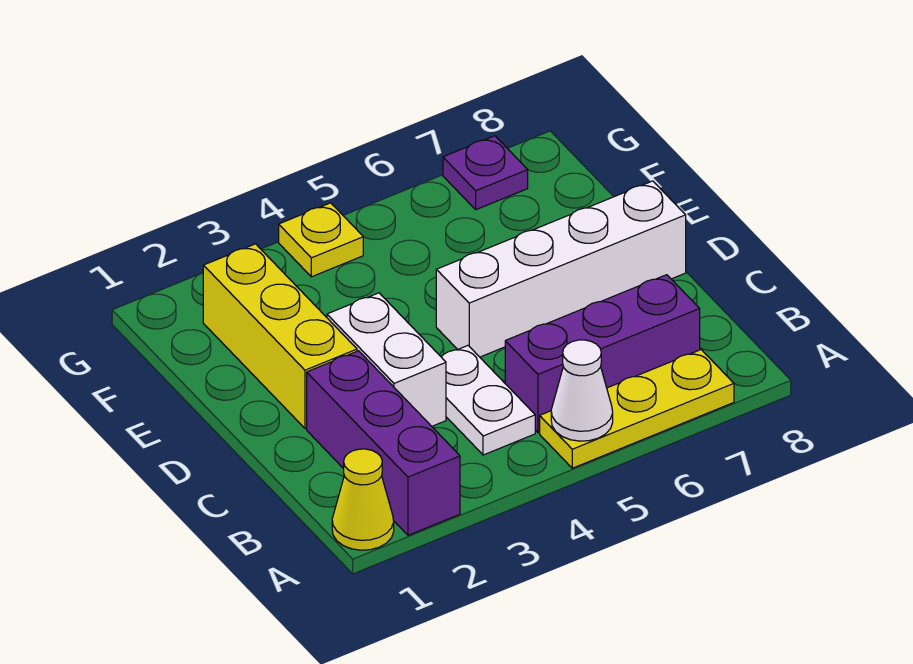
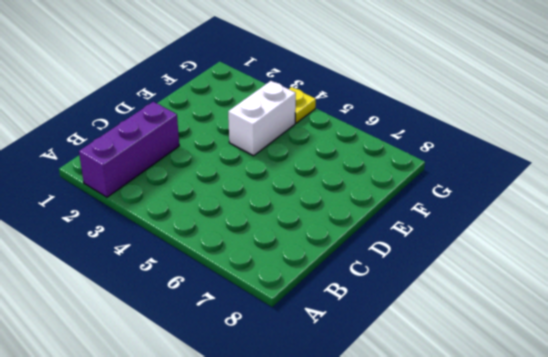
white 1x2 brick [228,81,296,156] -> white 1x2 brick moved to [327,293,446,426]
none -> yellow 1x1 cone [332,449,394,550]
none -> yellow 1x3 plate [540,350,734,468]

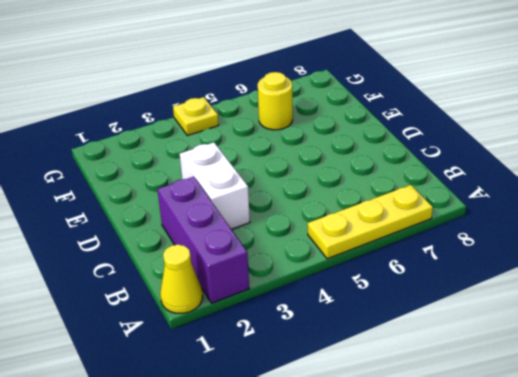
yellow 1x1 round brick [258,72,293,130] -> none
none -> white 1x2 plate [441,346,535,455]
none -> purple 1x3 brick [505,275,700,433]

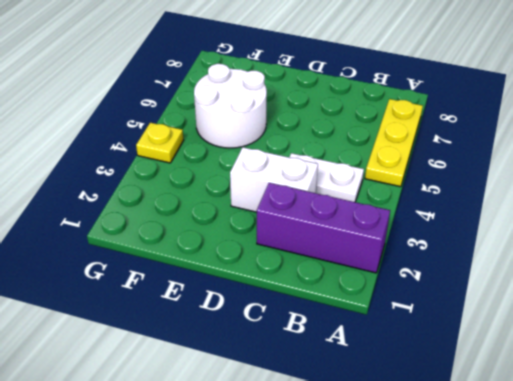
white 2x2 round brick [194,64,267,148] -> none
none -> yellow 1x1 cone [332,449,394,550]
none -> purple 1x3 brick [505,275,700,433]

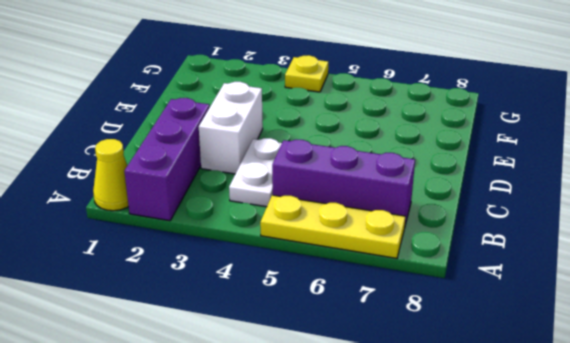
none -> yellow 1x3 brick [203,244,357,428]
none -> white 1x4 brick [436,181,686,357]

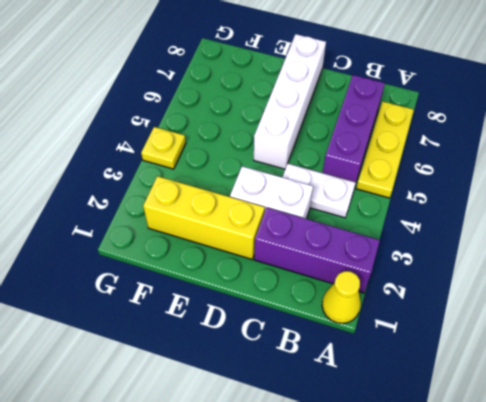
none -> purple 1x1 plate [443,136,528,210]
none -> white 1x1 cone [551,340,613,441]

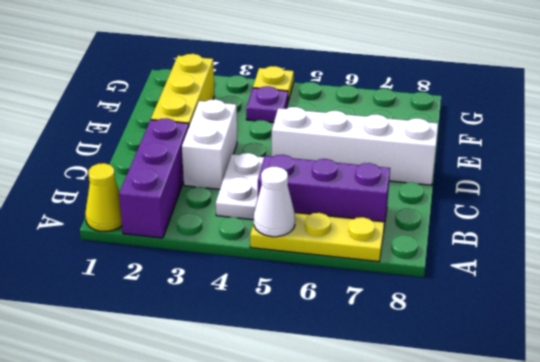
purple 1x1 plate [246,86,288,123] -> purple 1x1 plate moved to [443,136,528,210]

